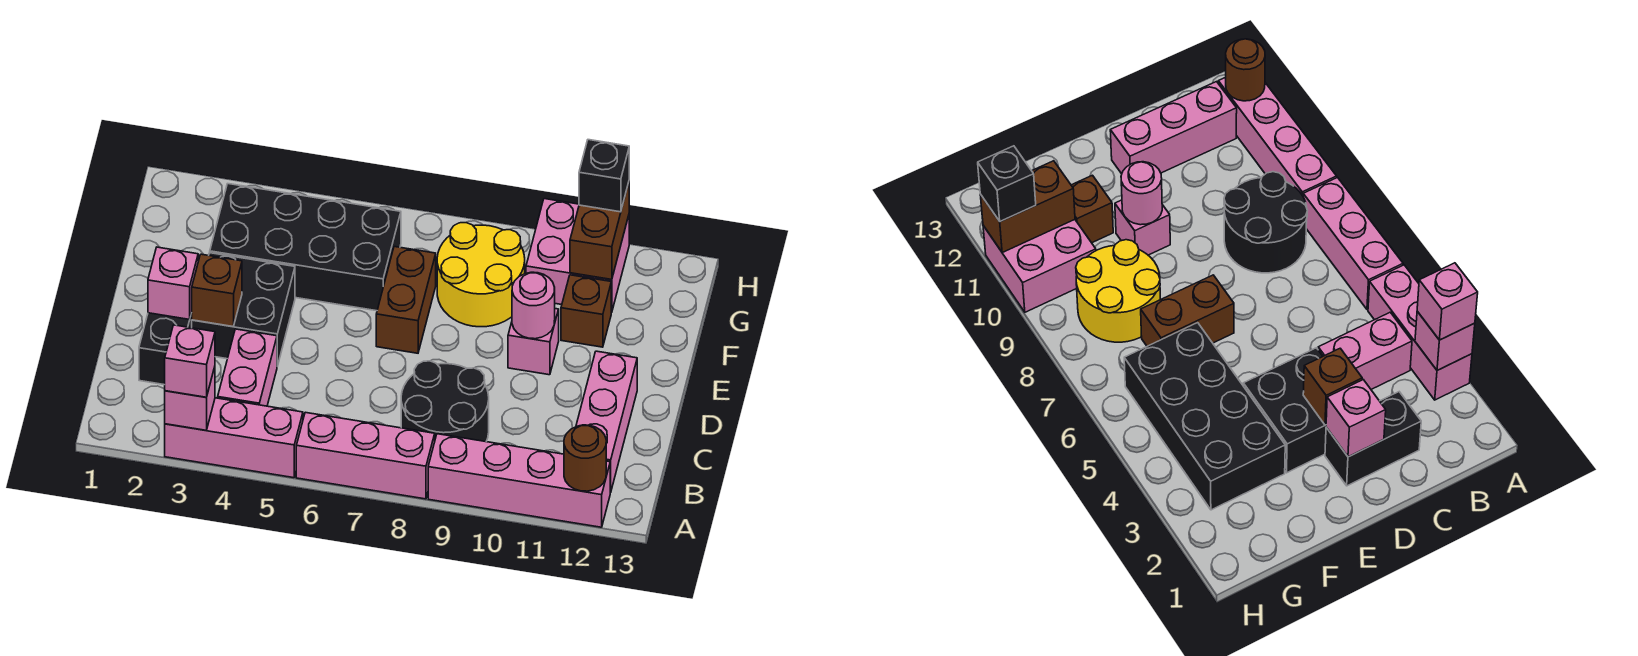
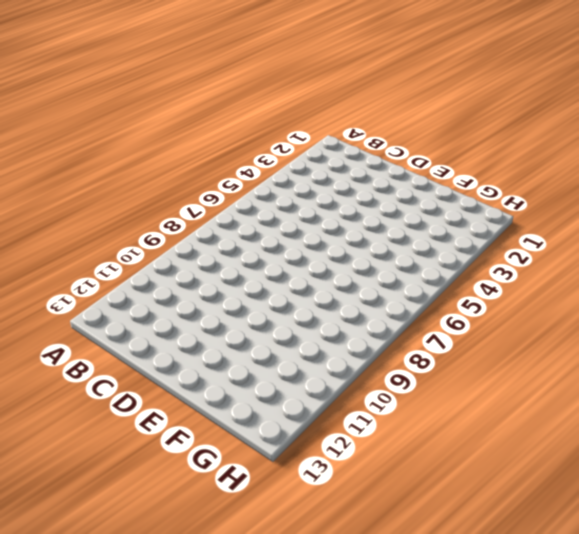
none -> pink 1x3 brick [165,398,303,478]
none -> pink 1x3 brick [296,412,435,499]
none -> pink 1x4 brick [428,434,611,527]

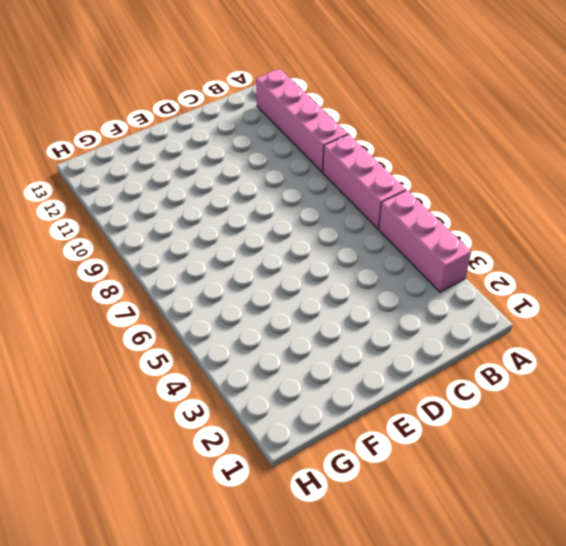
none -> pink 1x2 brick [218,329,277,406]
none -> black 2x2 round brick [401,361,489,442]
none -> pink 1x3 brick [576,351,637,492]

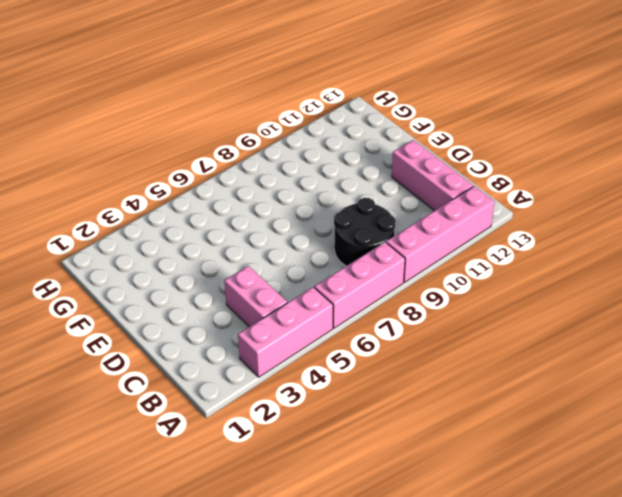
none -> black 1x2 brick [139,313,192,385]
none -> black 2x2 brick [192,253,295,366]
none -> brown 1x2 brick [376,247,436,353]

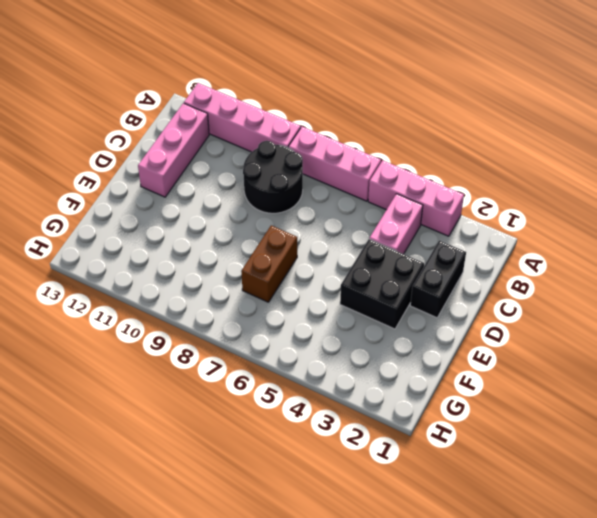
none -> pink 1x1 brick [508,309,559,375]
none -> black 2x4 brick [210,184,401,311]
none -> yellow 2x2 round brick [437,223,525,327]

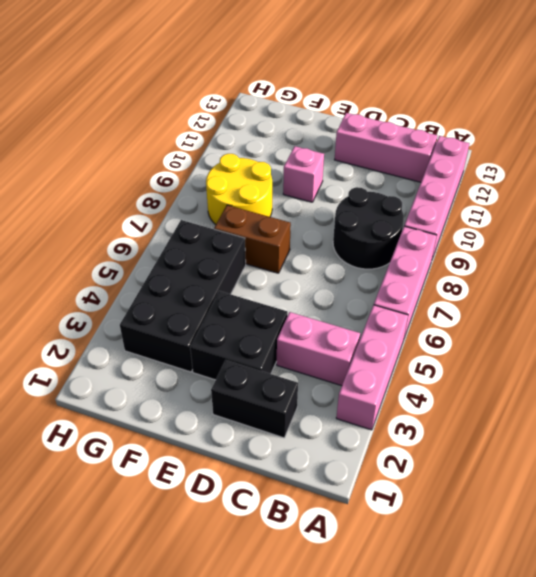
none -> brown 1x1 brick [561,275,611,347]
none -> pink 2x2 brick [526,199,629,313]
none -> pink 1x1 brick [165,367,215,430]

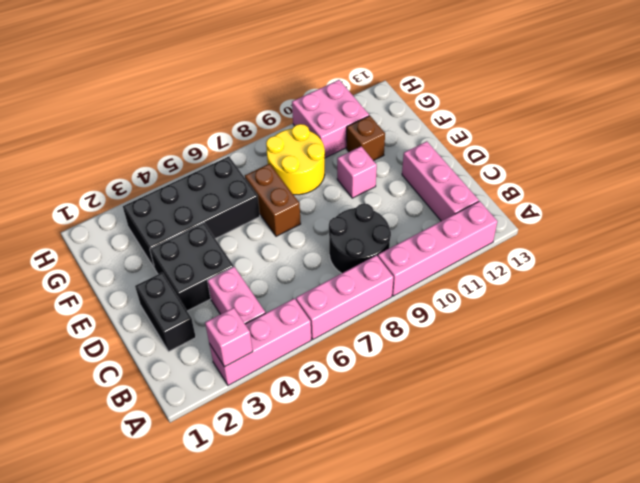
none -> brown 1x1 round brick [564,425,606,491]
none -> pink 1x1 brick [148,247,198,319]
none -> brown 1x1 brick [192,254,242,327]

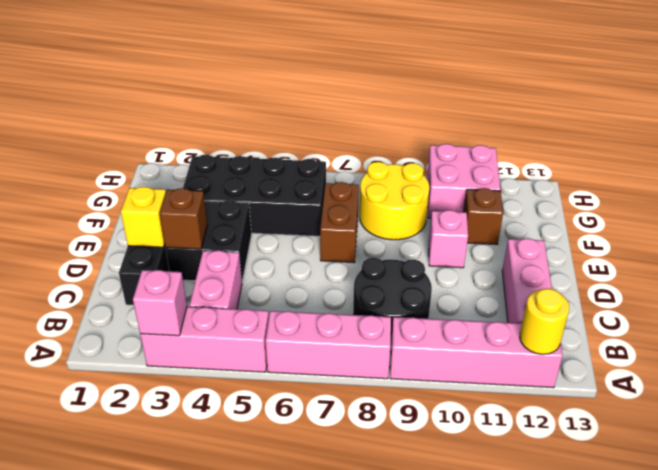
yellow 1x1 round brick [520,289,569,354] -> brown 1x1 round brick [564,425,606,491]
yellow 1x1 brick [121,187,166,247] -> pink 1x1 brick [148,247,198,319]
none -> pink 1x1 round brick [512,272,555,339]
none -> brown 1x2 brick [570,182,629,280]
none -> pink 1x1 brick [165,325,215,397]

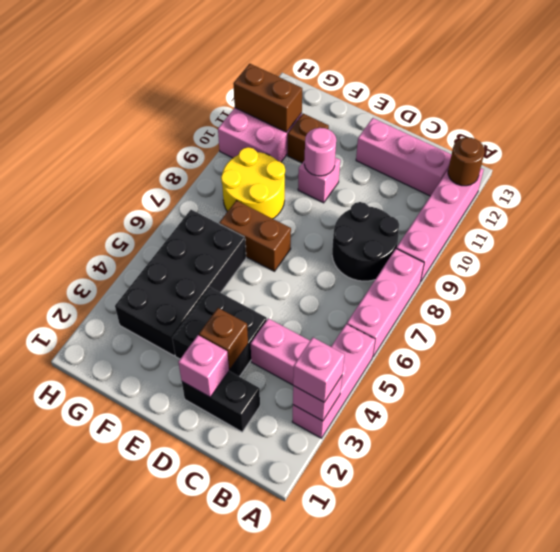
none -> black 1x1 brick [579,140,629,212]

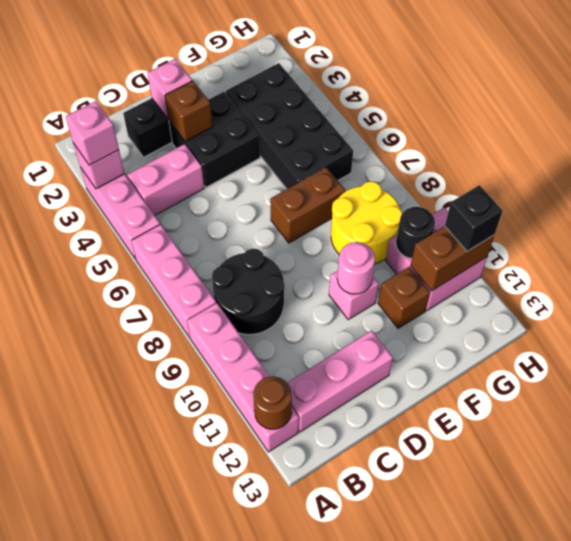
black 1x1 round brick [396,207,435,258] -> none

